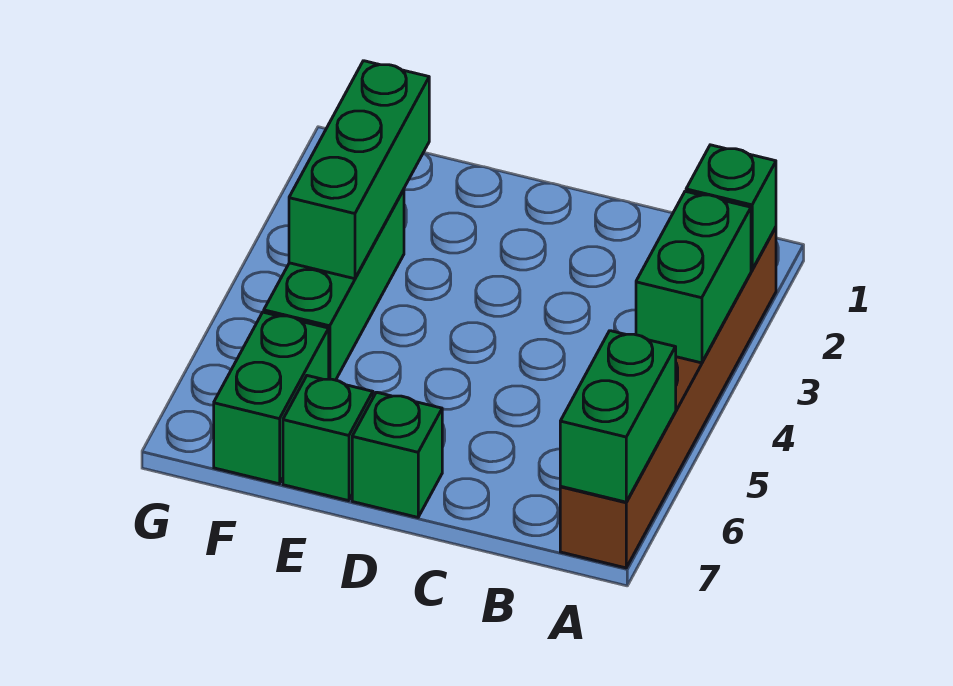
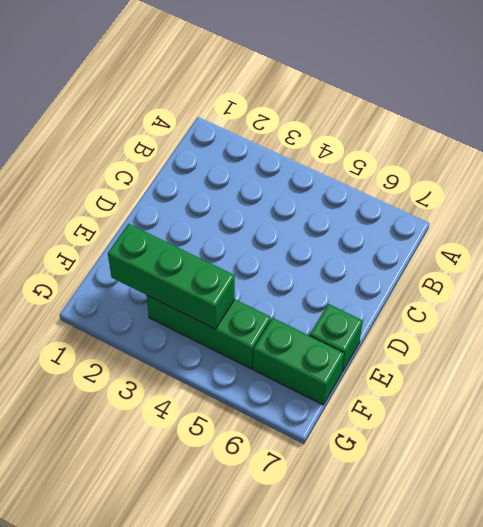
none -> brown 1x6 brick [560,227,776,568]
none -> green 1x1 brick [352,392,442,517]

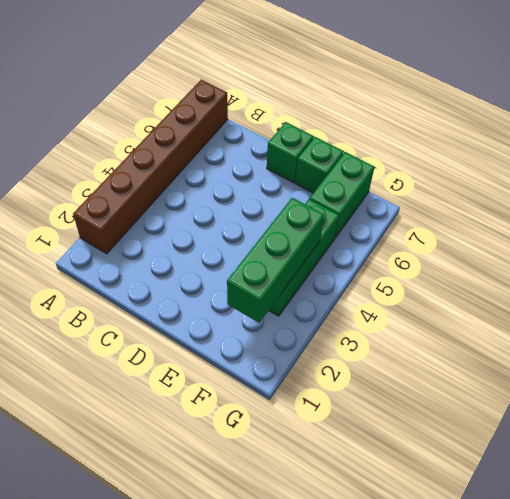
none -> green 1x1 brick [686,145,776,270]
none -> green 1x2 brick [636,191,751,363]

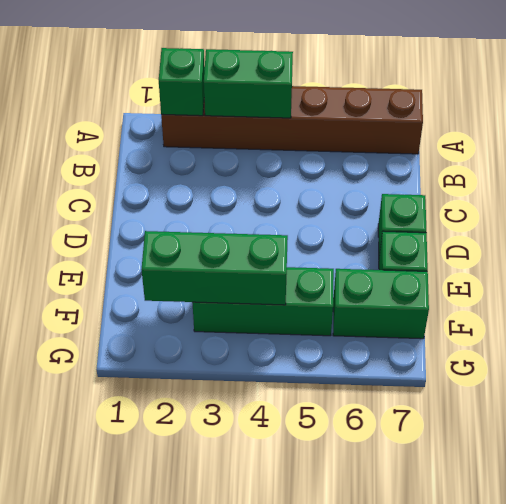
none -> green 1x2 brick [560,331,676,502]

